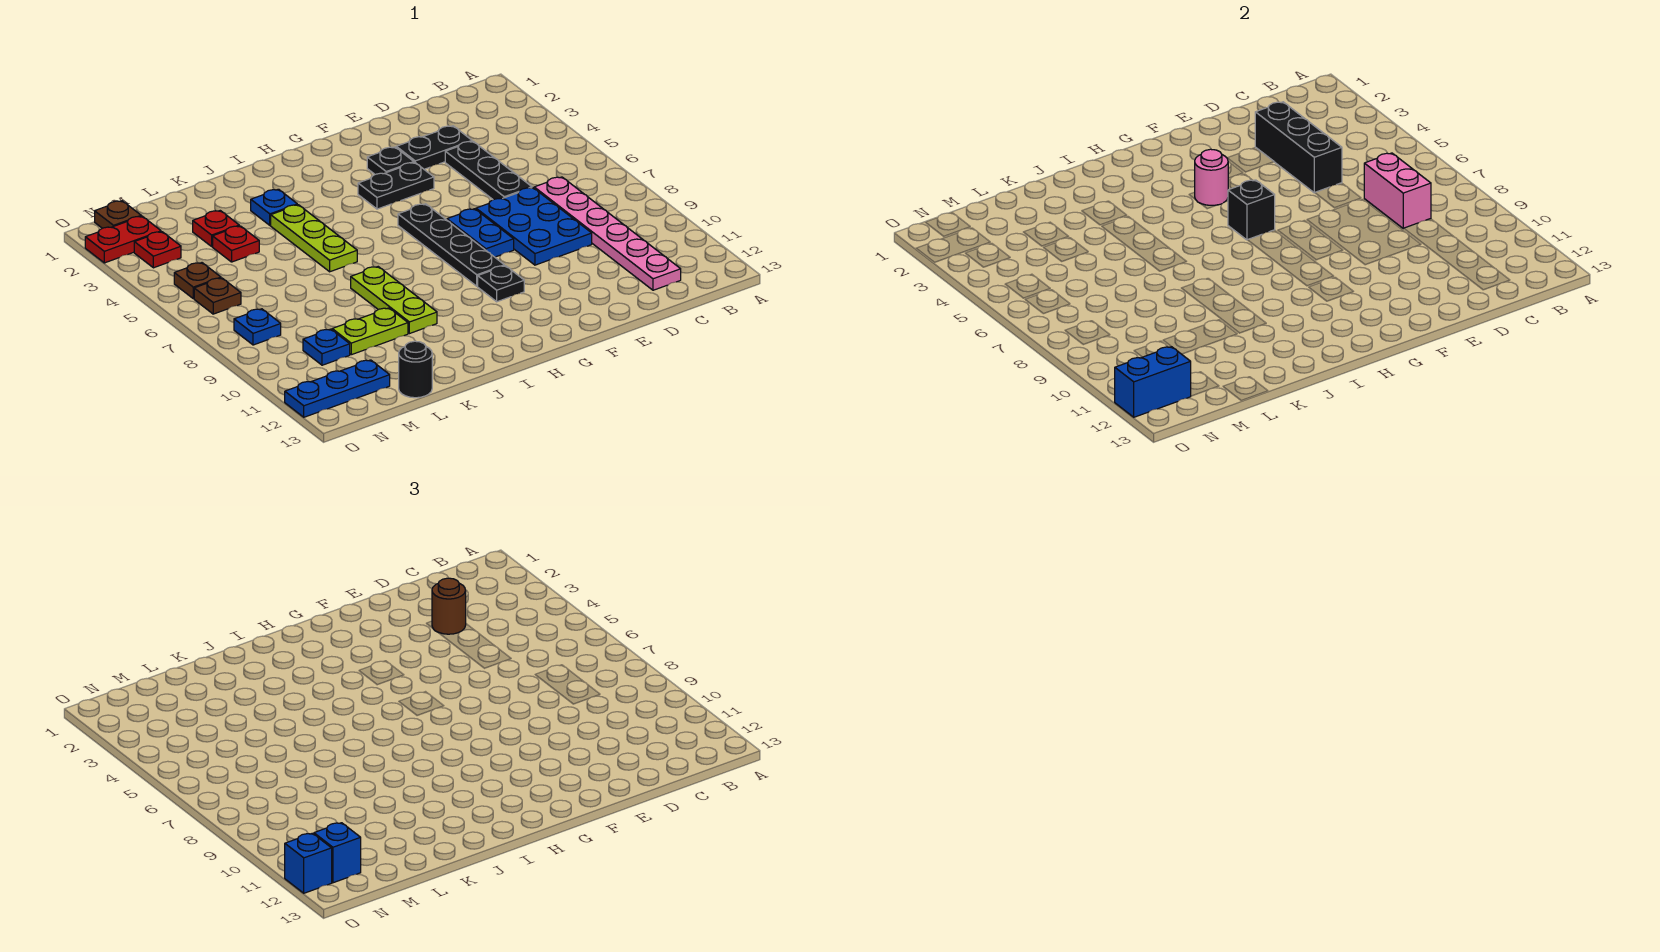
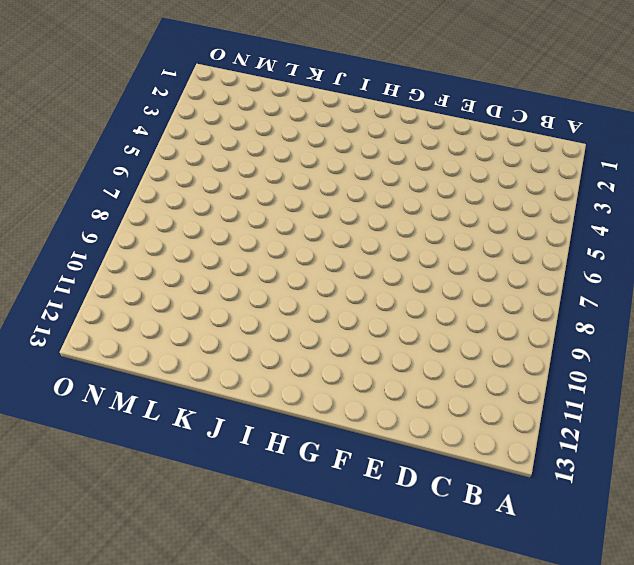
none -> pink 1x6 plate [534,177,681,290]
none -> black 1x2 plate [396,126,472,169]
none -> black 1x3 plate [445,141,532,199]
none -> blue 2x3 plate [476,188,592,265]

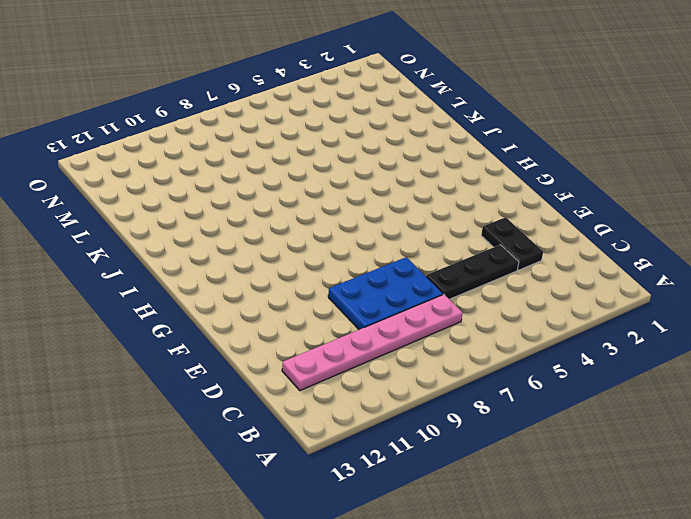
none -> black 1x1 plate [367,147,414,174]
none -> black 1x2 plate [358,162,434,209]
none -> blue 1x2 plate [447,209,514,257]
none -> black 1x4 plate [398,204,504,286]

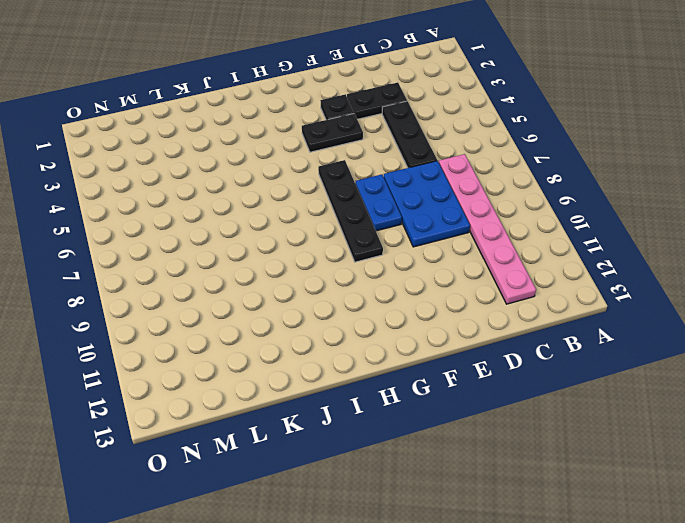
none -> black 1x1 plate [478,266,524,302]
none -> blue 1x1 plate [251,189,297,225]
none -> lime 1x3 plate [271,205,357,272]
none -> lime 1x3 plate [351,267,437,334]

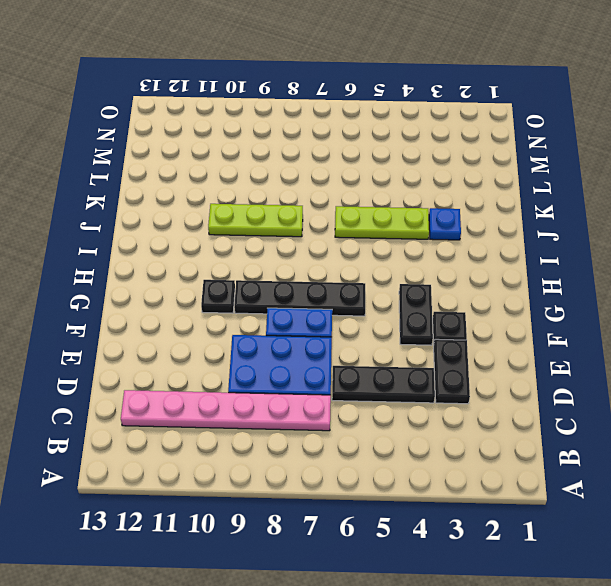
none -> lime 1x2 plate [332,308,408,355]
none -> red 1x1 plate [193,211,239,246]
none -> red 1x1 plate [213,226,259,262]
none -> black 1x1 round brick [399,341,432,398]

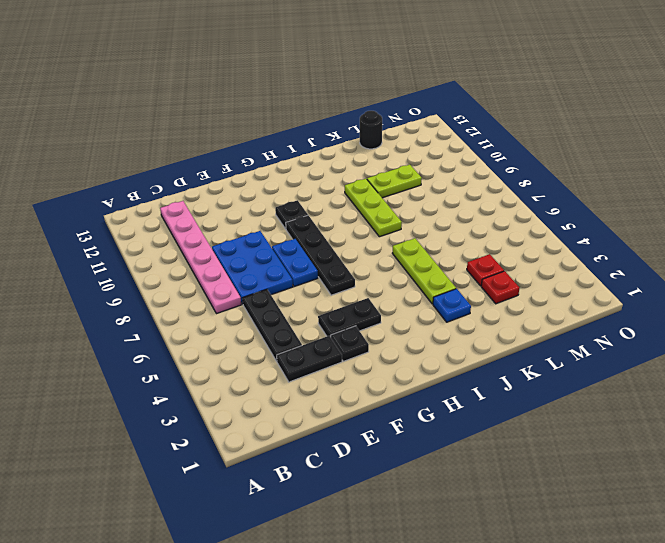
none -> blue 1x1 plate [303,329,350,365]
none -> blue 1x3 plate [285,360,390,417]
none -> brown 1x1 plate [95,201,141,228]
none -> red 1x2 plate [85,216,161,263]

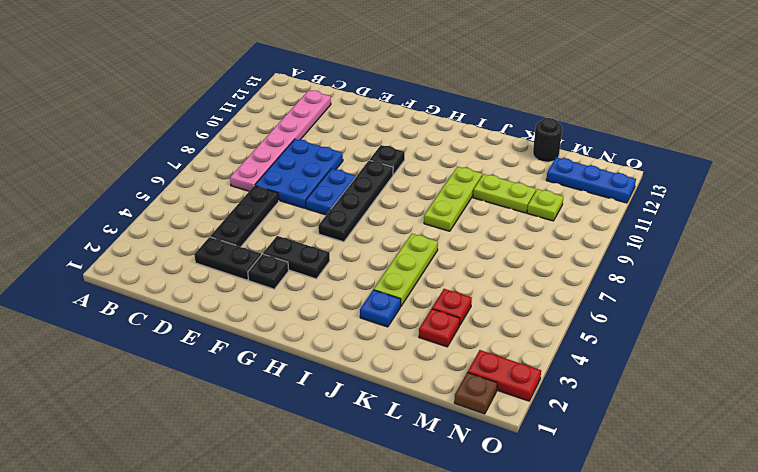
lime 1x1 plate [527,189,563,221] -> blue 1x1 plate [303,329,350,365]
none -> red 1x1 plate [134,232,181,268]
none -> brown 1x1 plate [174,263,221,299]
none -> brown 1x1 plate [194,278,241,314]
none -> blue 1x1 plate [234,309,281,345]

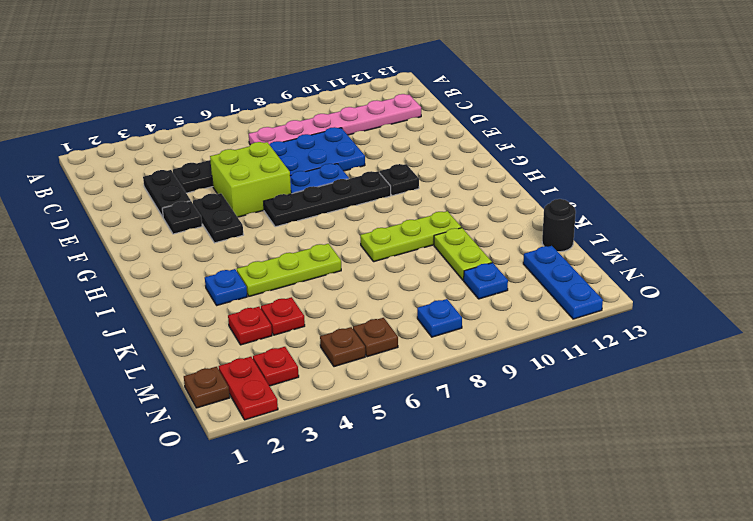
lime 2x2 brick [210,142,291,217] -> none
none -> pink 1x2 brick [1364,153,1431,229]
none -> black 1x3 brick [1255,102,1342,193]
none -> pink 1x1 round brick [1195,149,1228,205]
none -> black 1x1 brick [1228,180,1275,240]

